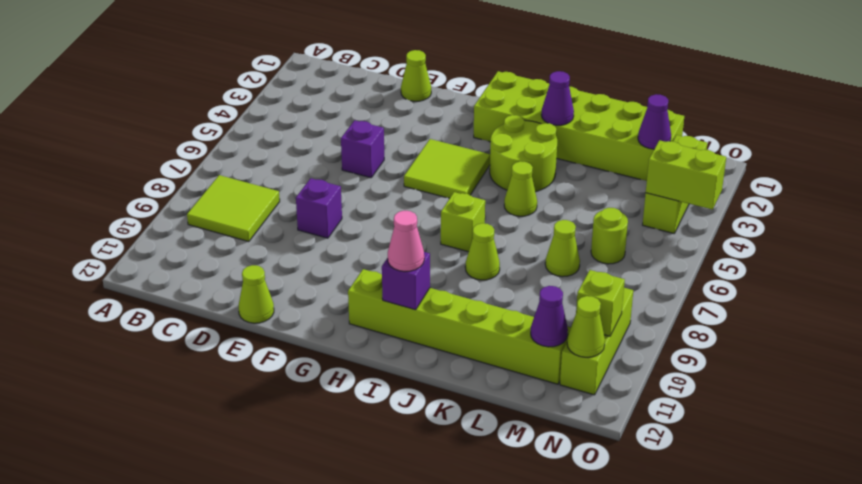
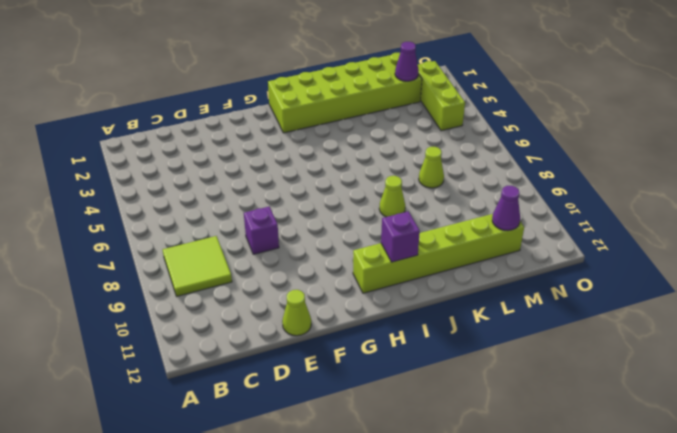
none -> lime 1x1 cone [401,50,431,101]
none -> purple 1x1 brick [341,120,384,178]
none -> lime 2x2 tile [404,139,490,198]

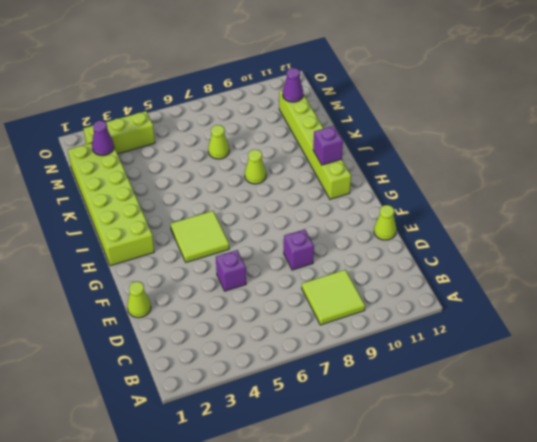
none -> lime 2x2 round brick [490,115,557,192]
none -> lime 1x1 brick [441,192,485,252]
none -> lime 1x1 cone [504,161,537,216]

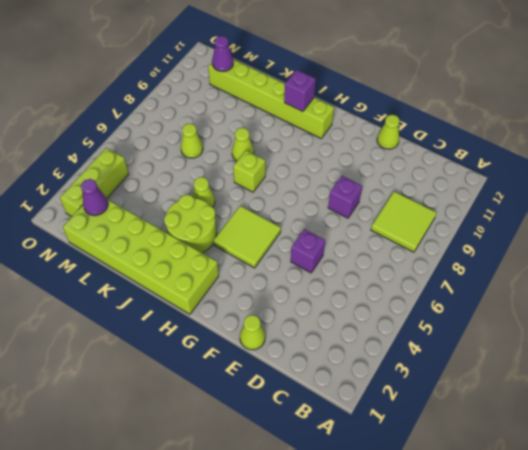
none -> lime 1x1 round brick [591,208,628,264]
none -> lime 1x3 brick [560,288,633,395]
none -> purple 1x1 cone [541,71,574,125]

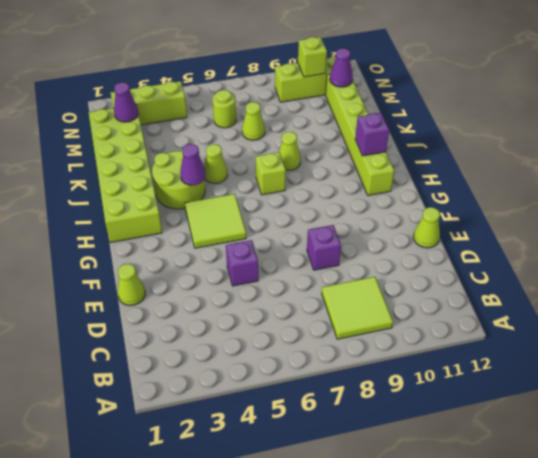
purple 1x1 cone [180,144,206,185] -> purple 1x1 cone moved to [541,71,574,125]
none -> lime 1x2 brick [646,140,726,210]
none -> lime 1x1 cone [567,296,605,357]
none -> pink 1x1 cone [388,211,424,272]

